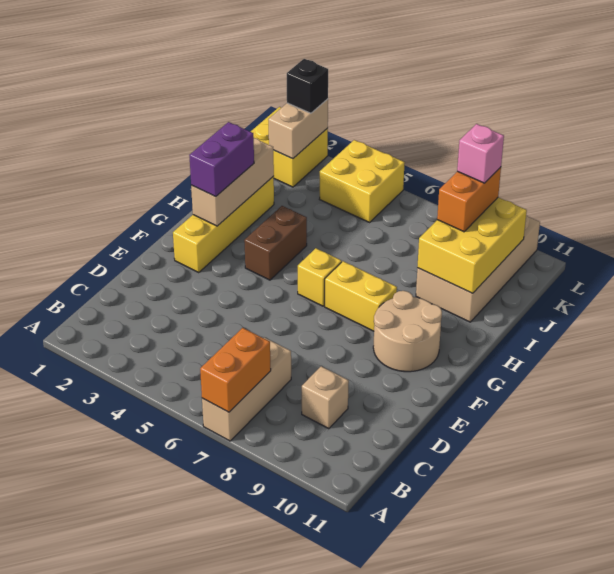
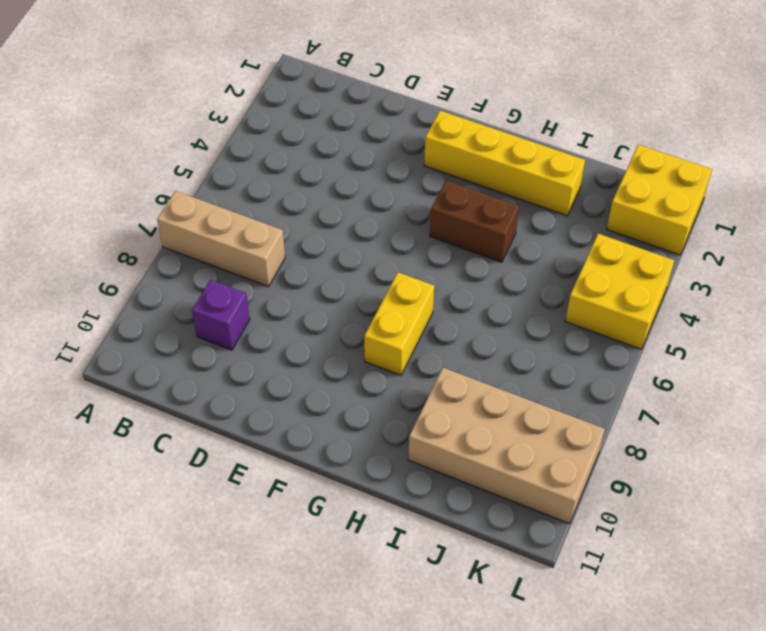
purple 1x1 brick [192,280,250,350] -> tan 1x1 brick [302,366,349,429]
none -> tan 2x2 round brick [373,291,442,372]
none -> yellow 1x1 brick [298,248,342,306]
none -> orange 1x2 brick [200,328,271,412]

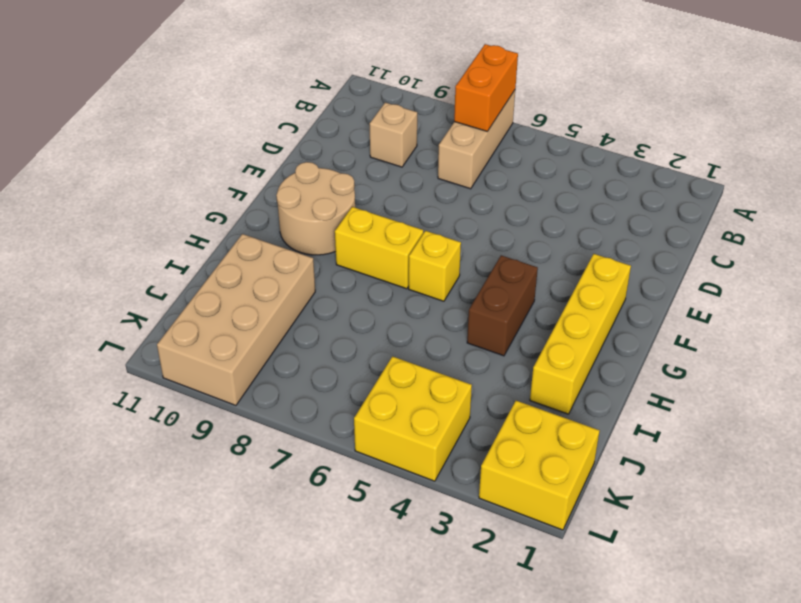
none -> tan 1x3 brick [191,138,274,226]
none -> yellow 2x3 brick [417,197,527,293]
none -> tan 1x2 brick [268,99,328,159]

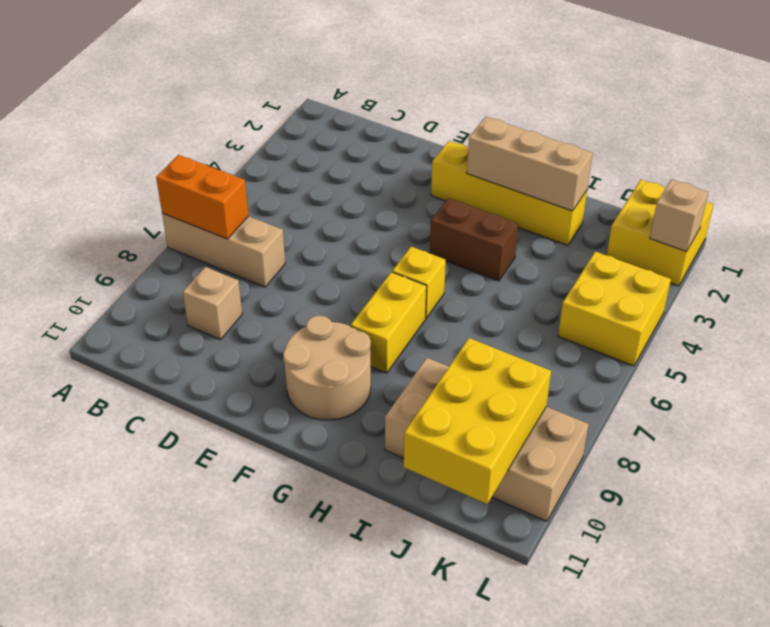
yellow 2x3 brick [404,338,551,504] -> yellow 2x3 brick turned to [417,197,527,293]
tan 1x1 brick [650,179,708,252] -> tan 1x2 brick [268,99,328,159]
none -> purple 1x2 brick [189,122,254,197]
none -> orange 1x2 brick [437,167,501,232]
none -> black 1x1 brick [287,59,328,113]

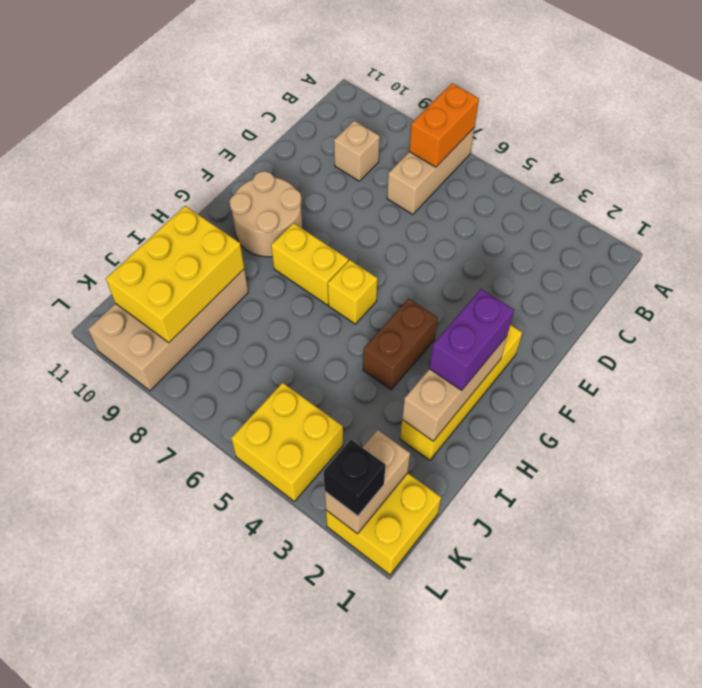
none -> orange 1x2 brick [437,167,501,232]
none -> pink 1x1 brick [457,124,504,183]

